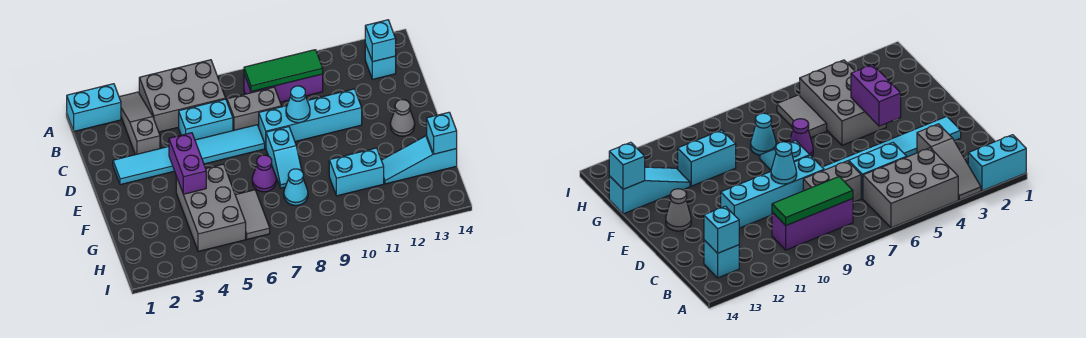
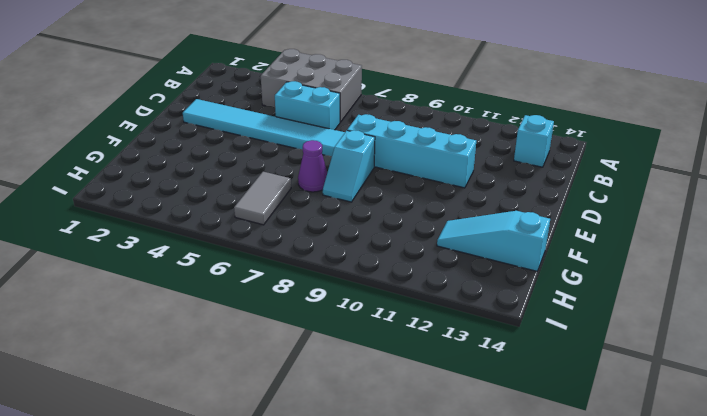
none -> cyan 1x2 brick [67,84,121,131]
none -> grey 1x3 slope [119,92,160,155]
none -> purple 1x3 brick [244,74,323,102]

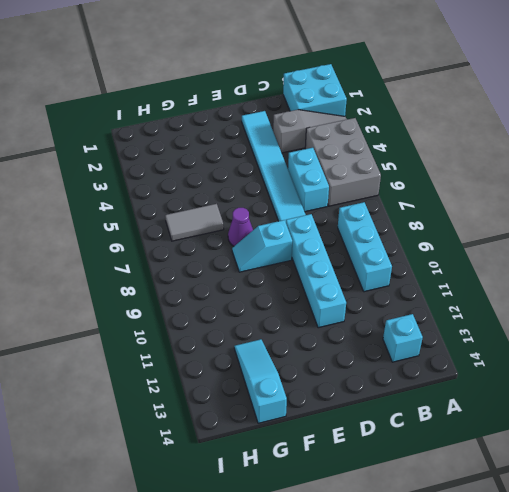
cyan 2x2 brick [283,64,347,116] -> cyan 1x2 brick [67,84,121,131]
cyan 1x3 brick [338,202,392,292] -> purple 1x3 brick [244,74,323,102]
none -> grey 1x2 brick [227,87,281,131]
none -> grey 1x1 cone [390,100,415,136]
none -> grey 2x3 brick [176,164,246,251]

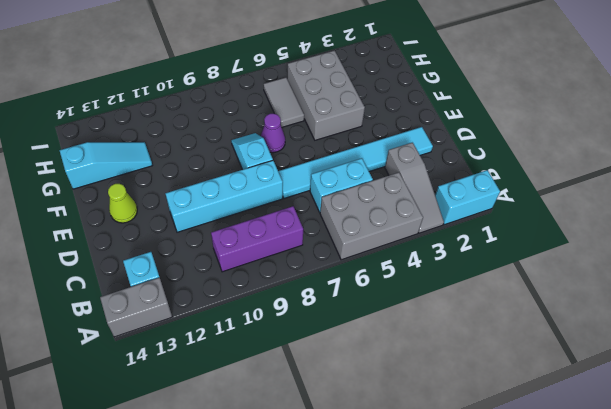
grey 1x2 brick [100,278,172,337] -> grey 1x2 brick moved to [227,87,281,131]
lime 1x1 cone [108,184,137,223] -> grey 1x1 cone [390,100,415,136]
none -> cyan 1x1 cone [284,169,308,205]
none -> cyan 1x2 brick [329,148,384,196]
none -> green 1x3 tile [244,50,323,92]

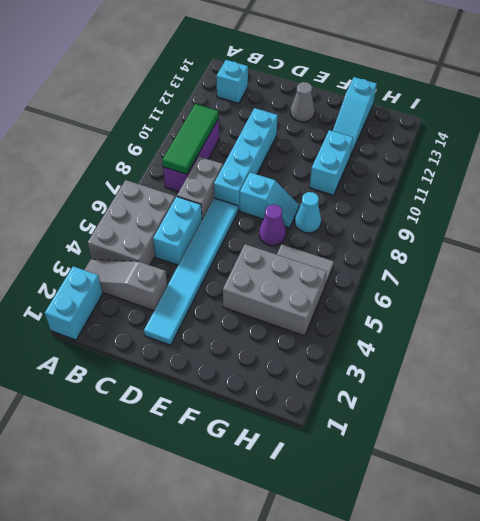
none -> cyan 1x1 brick [365,20,396,62]
none -> cyan 1x1 cone [286,86,310,123]
none -> purple 1x2 brick [169,133,206,194]

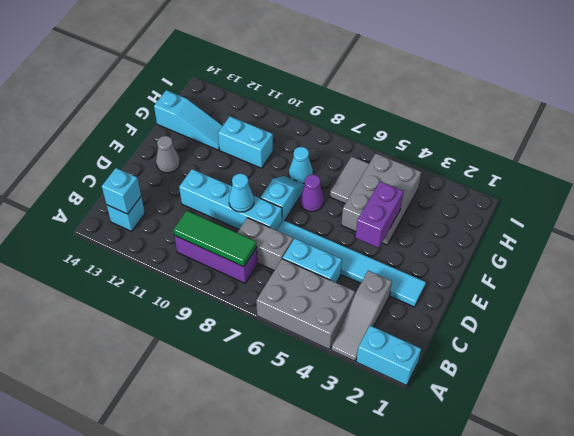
none -> cyan 1x1 brick [427,112,457,154]

